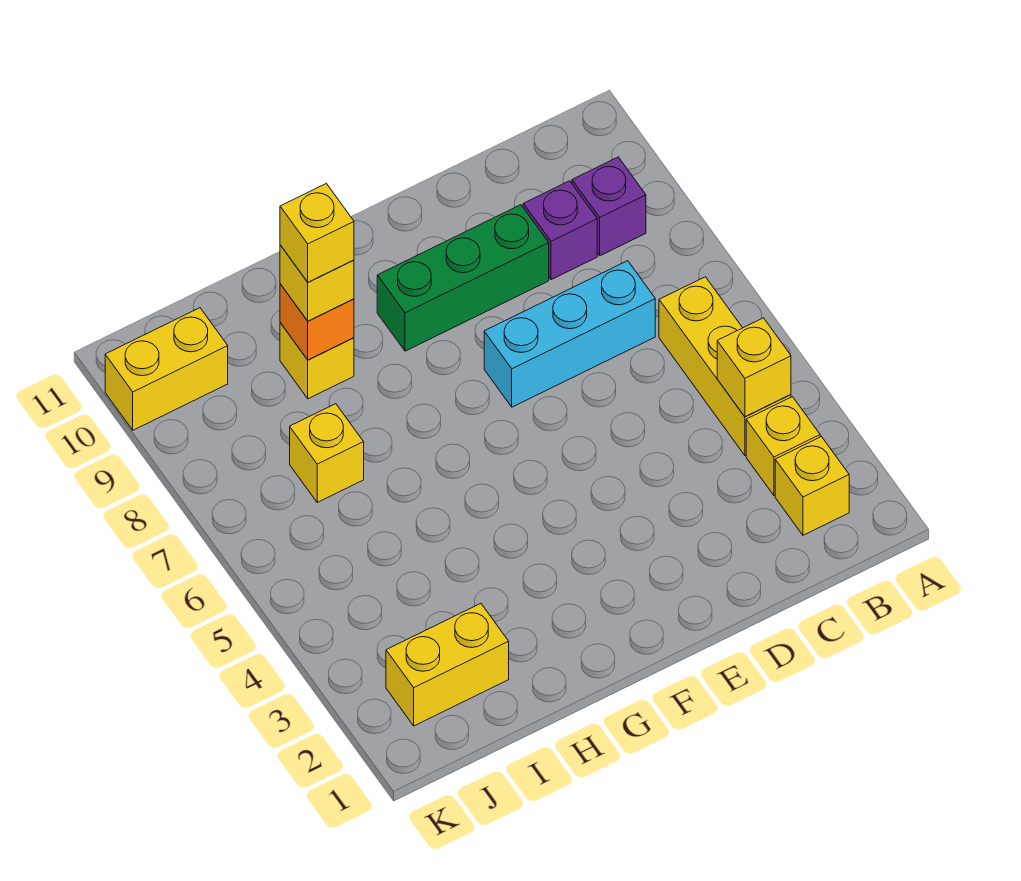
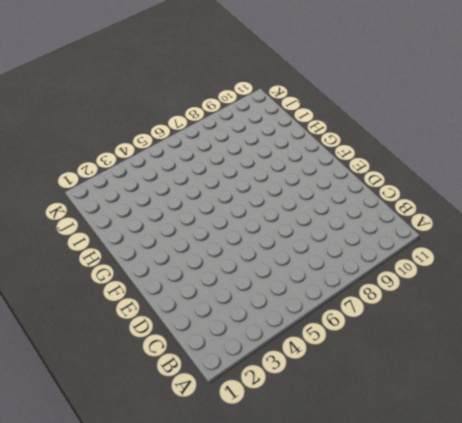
none -> yellow 1x1 brick [775,437,849,535]
none -> yellow 1x1 brick [746,397,820,495]
none -> yellow 1x3 brick [659,277,791,455]

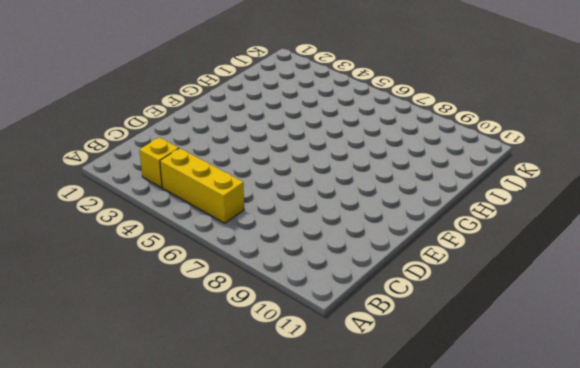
none -> yellow 1x1 brick [775,437,849,535]
none -> purple 1x1 brick [572,157,646,256]
none -> cyan 1x3 brick [484,261,655,407]

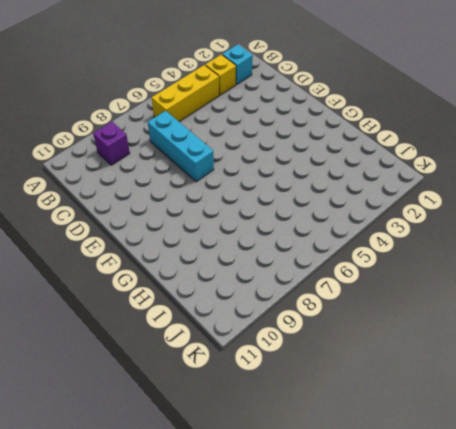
cyan 1x1 brick [222,44,253,85] -> yellow 1x1 brick [775,437,849,535]
none -> purple 1x1 brick [523,181,597,280]
none -> green 1x3 brick [377,205,549,351]
none -> yellow 1x1 brick [280,323,354,399]

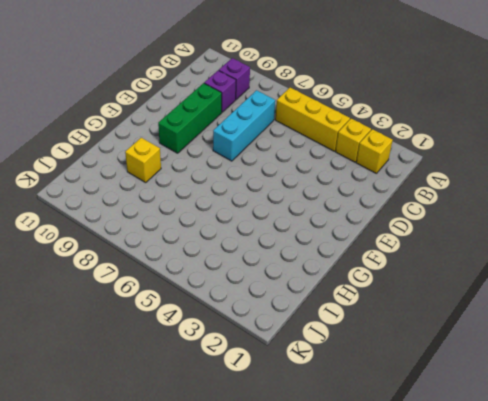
none -> yellow 1x2 brick [386,604,509,726]
none -> yellow 1x1 brick [290,404,364,502]
none -> yellow 1x2 brick [105,308,228,430]

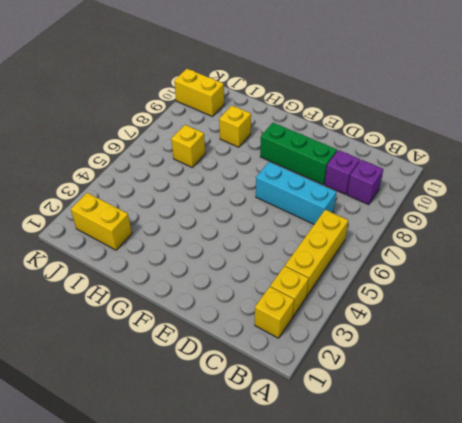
none -> yellow 1x1 brick [717,318,791,417]
none -> orange 1x1 brick [280,284,354,360]
none -> yellow 1x1 brick [280,245,354,321]

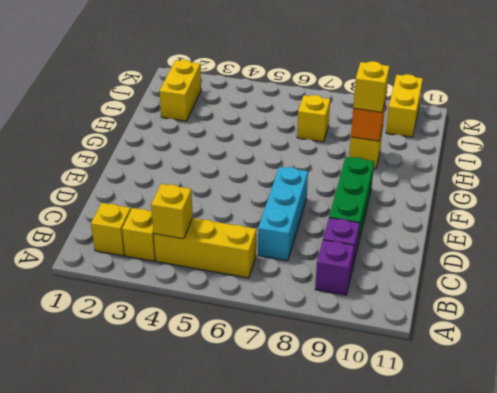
none -> yellow 1x1 brick [280,184,354,282]

